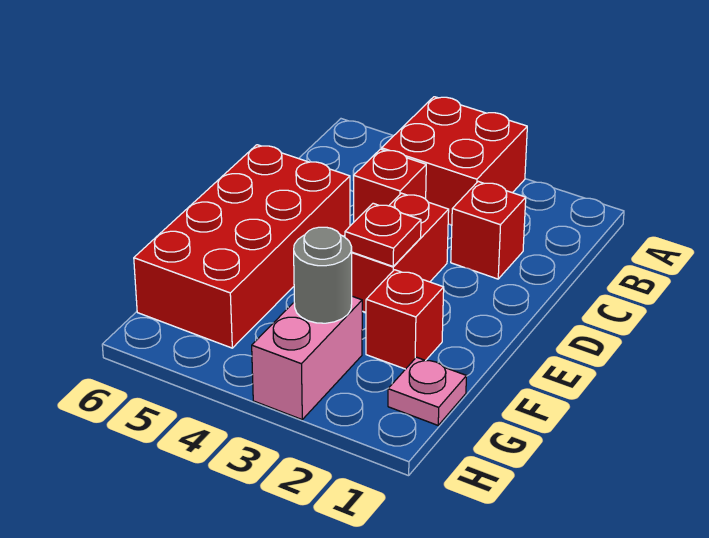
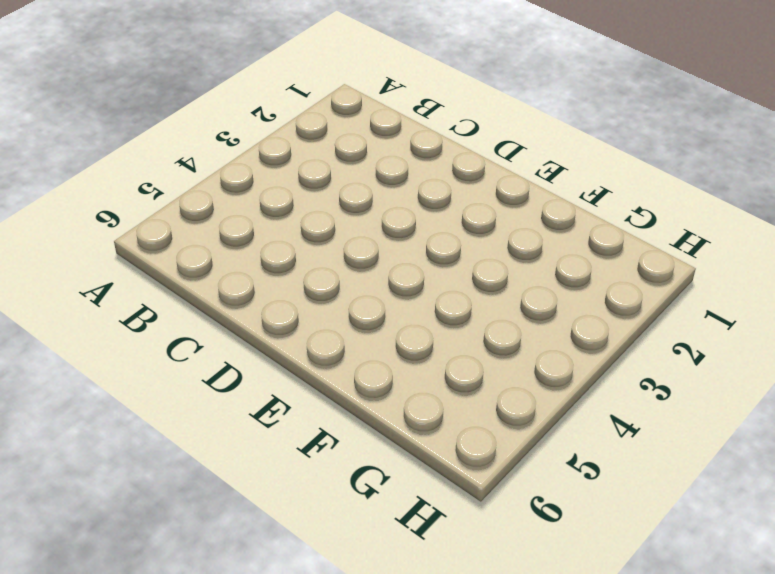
none -> red 2x2 brick [382,97,527,225]
none -> red 1x1 brick [451,182,526,279]

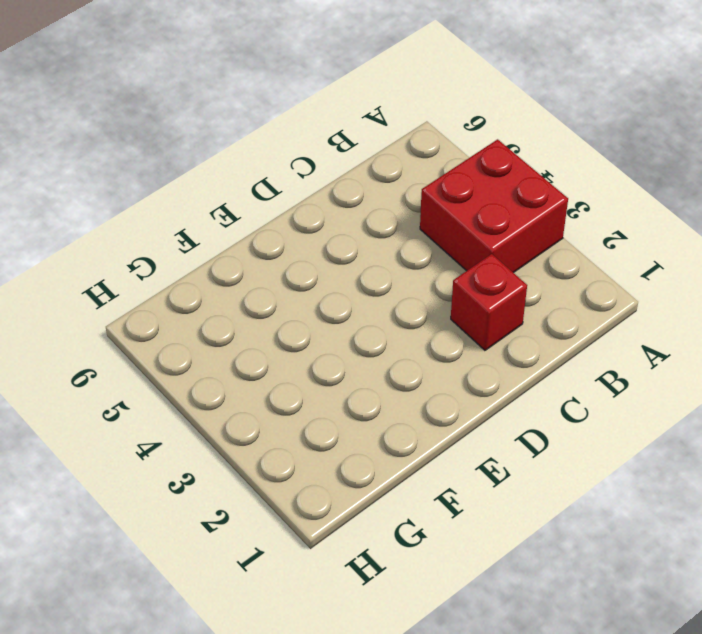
none -> red 1x1 brick [354,149,426,222]
none -> red 1x2 brick [352,193,449,312]

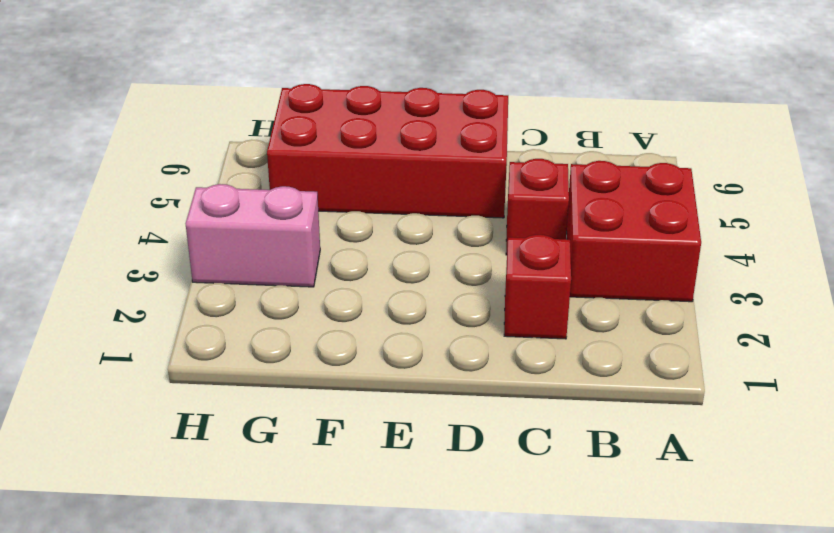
none -> red 1x2 brick [352,193,449,312]
none -> red 1x1 brick [366,270,444,369]

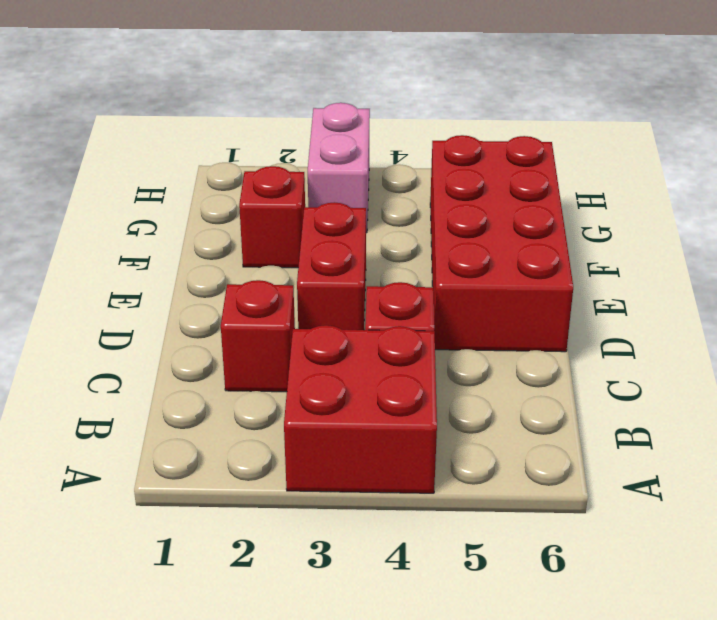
none -> pink 1x1 plate [388,357,466,425]
none -> red 1x1 plate [345,203,421,266]

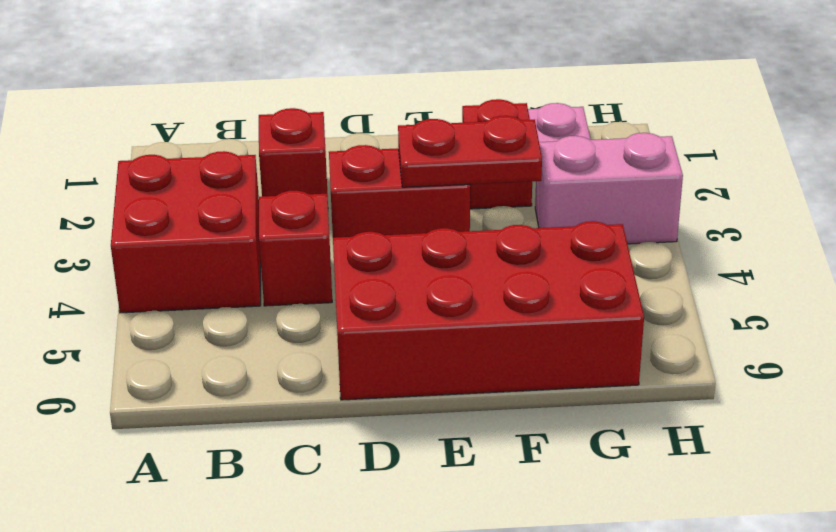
red 1x2 plate [398,116,542,187] -> red 1x1 plate [345,203,421,266]
none -> grey 1x1 round brick [294,227,352,323]

